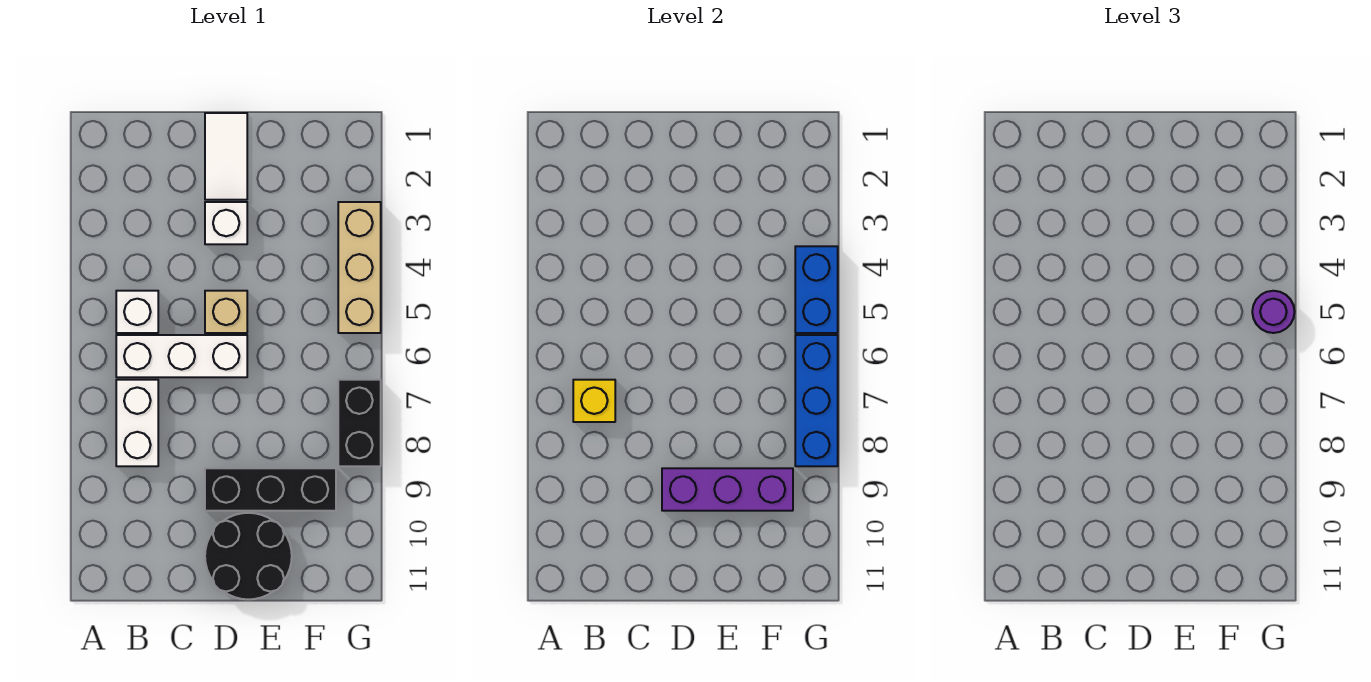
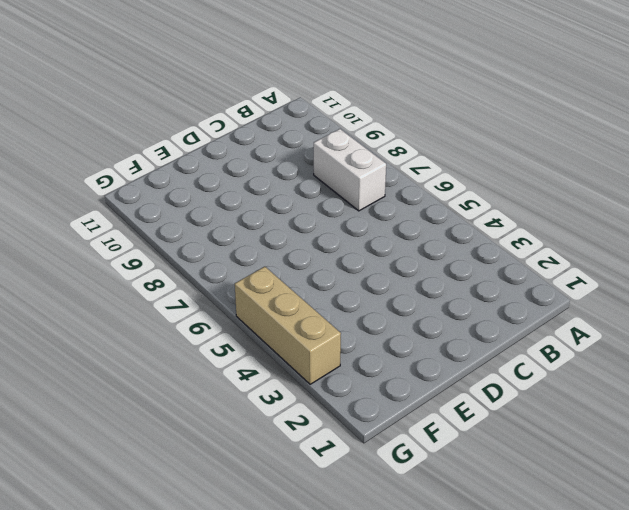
none -> white 1x1 brick [116,291,158,333]
none -> white 1x3 brick [116,335,247,377]
none -> white 1x2 tile [205,113,247,200]

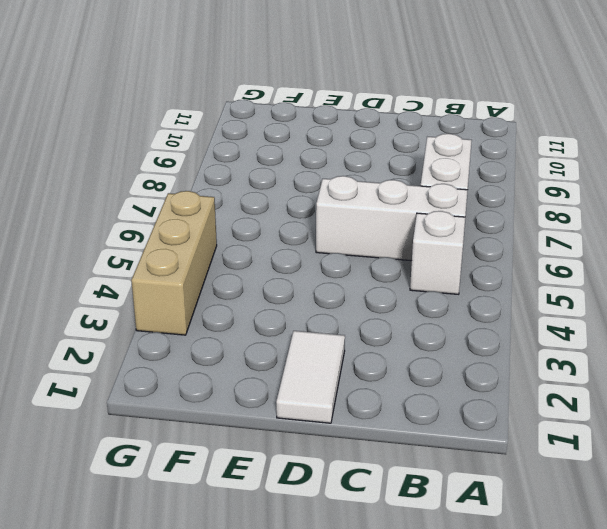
none -> white 1x1 brick [205,202,247,244]
none -> tan 1x1 brick [205,291,247,333]
none -> black 1x3 brick [205,468,336,511]

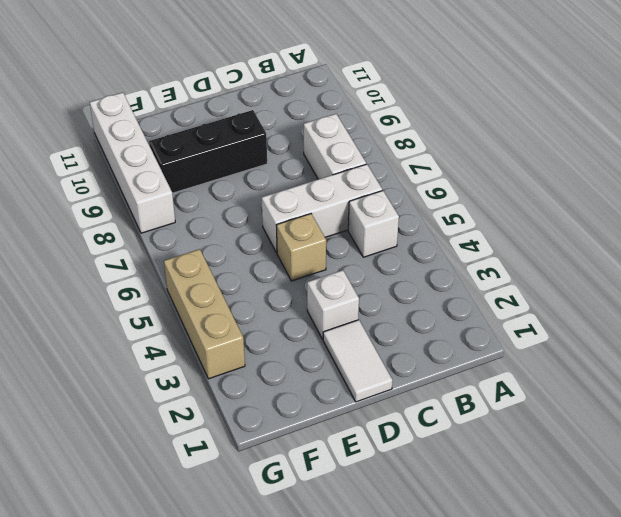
white 1x4 brick [90,92,175,233] -> black 1x2 brick [338,380,381,466]
none -> black 2x2 round brick [205,513,292,599]
none -> yellow 1x1 brick [573,380,615,422]
none -> purple 1x3 brick [662,468,793,511]

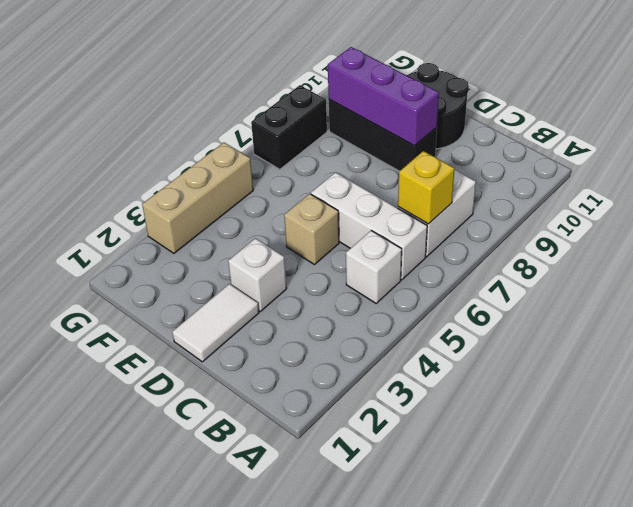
none -> blue 1x2 brick [795,246,838,333]
none -> blue 1x3 brick [795,335,838,466]
none -> purple 1x1 round brick [1252,291,1295,333]

